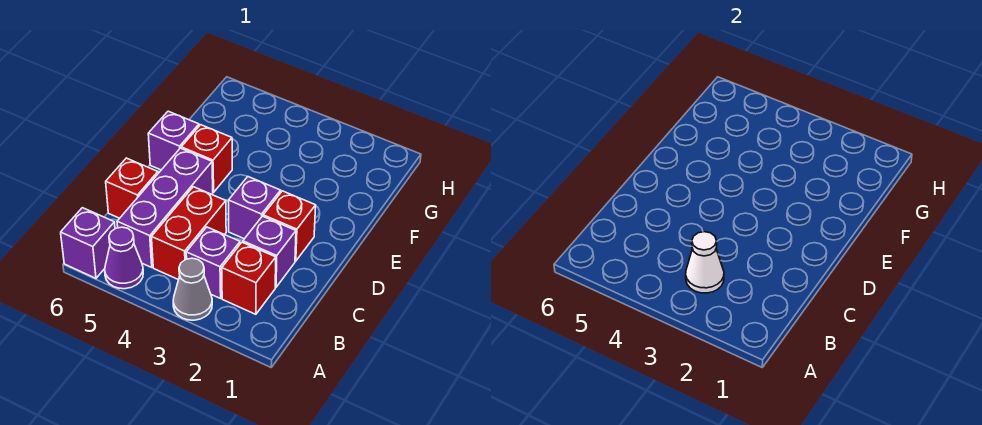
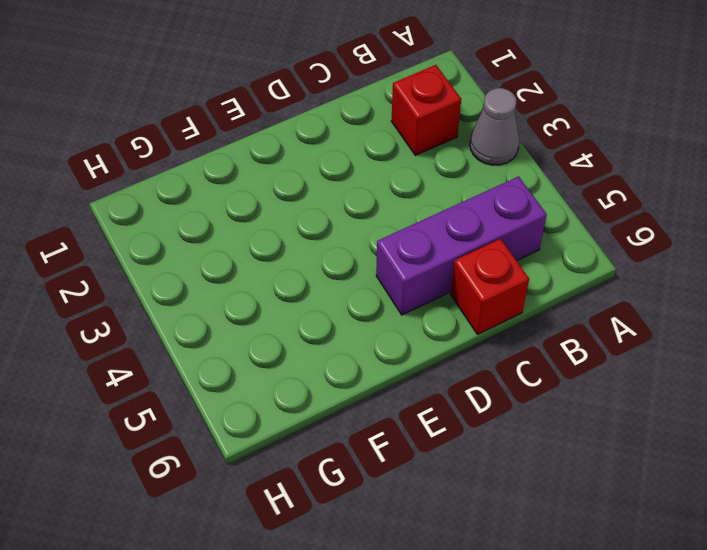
none -> purple 1x1 cone [105,227,143,289]
none -> purple 1x1 brick [61,208,115,278]
none -> purple 1x1 brick [186,227,240,298]

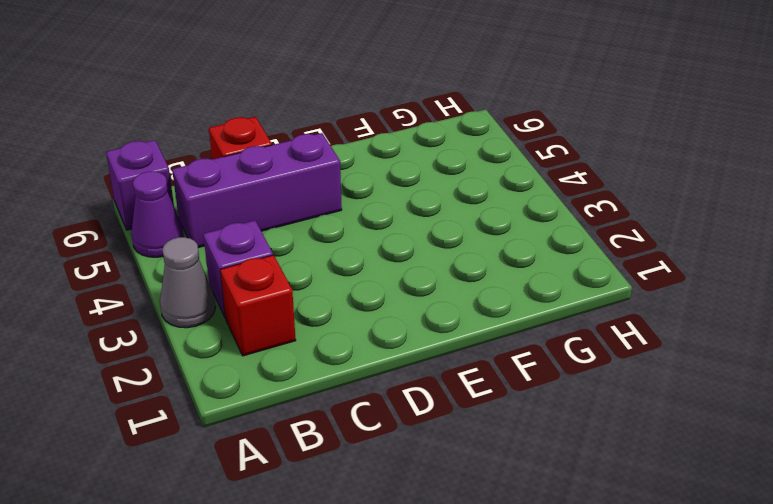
none -> red 1x2 brick [152,187,226,280]
none -> purple 1x1 brick [243,216,296,287]
none -> red 1x1 brick [263,191,316,261]

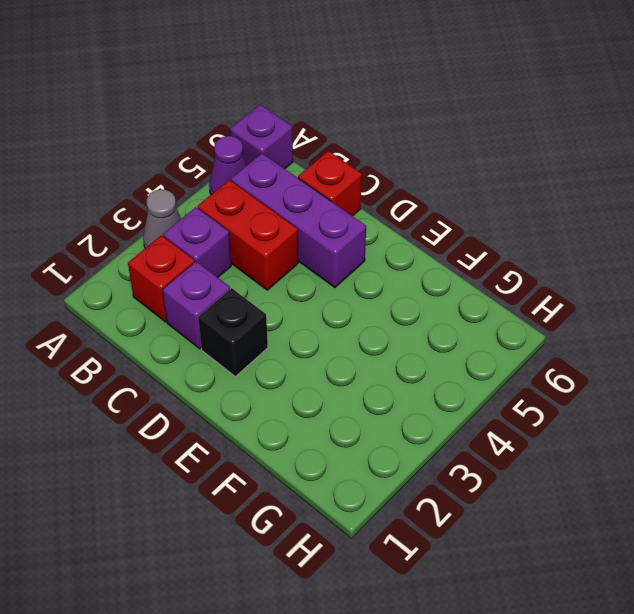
black 1x1 brick [198,288,268,377] -> red 1x1 brick [263,191,316,261]
none -> purple 1x1 brick [228,177,281,239]
none -> red 1x1 brick [181,125,232,192]
none -> purple 1x1 brick [148,111,199,170]

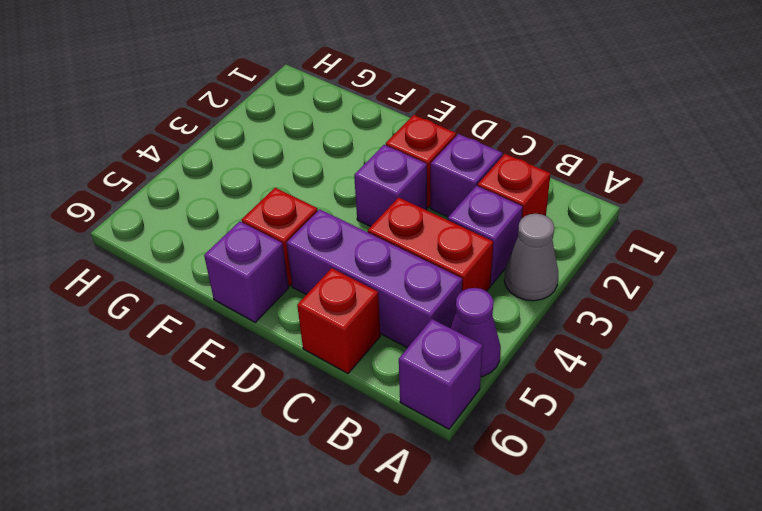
none -> white 1x1 cone [686,232,724,293]

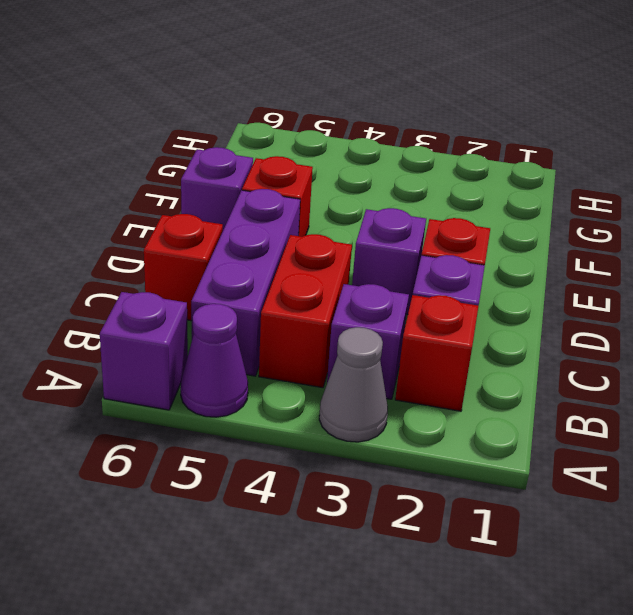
none -> white 1x1 cone [686,232,724,293]

